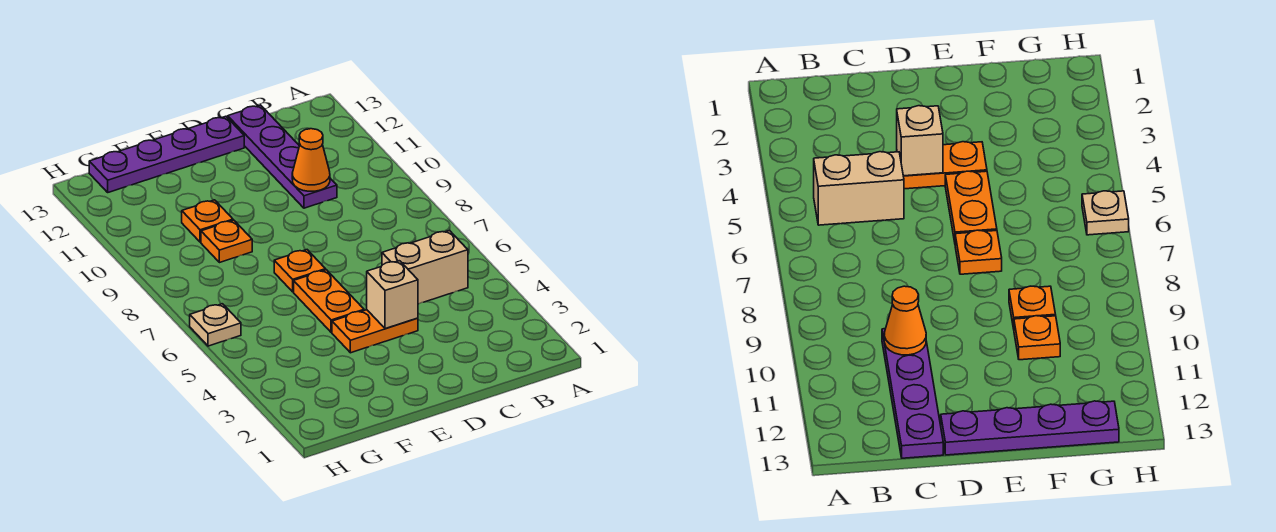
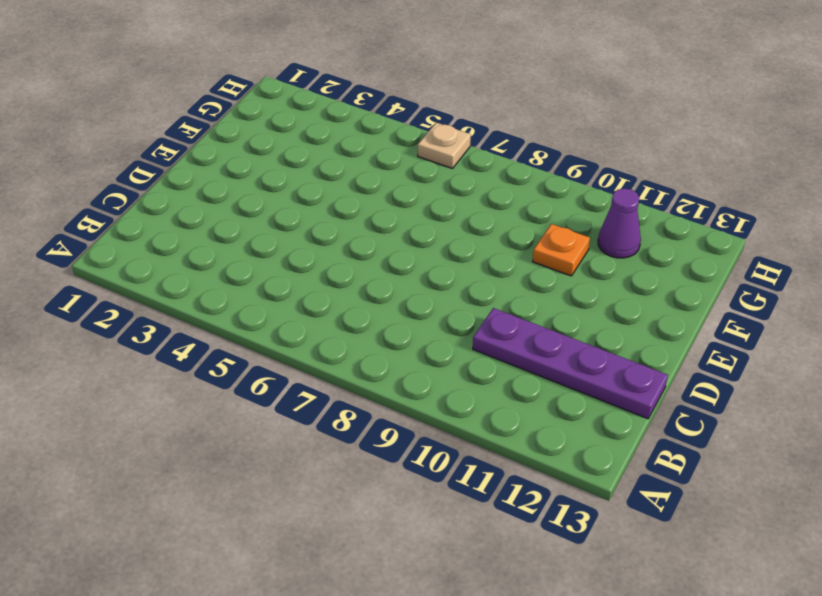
purple 1x1 cone [598,189,641,258] -> none
none -> tan 1x2 brick [382,231,468,304]
none -> orange 1x2 plate [332,310,418,353]

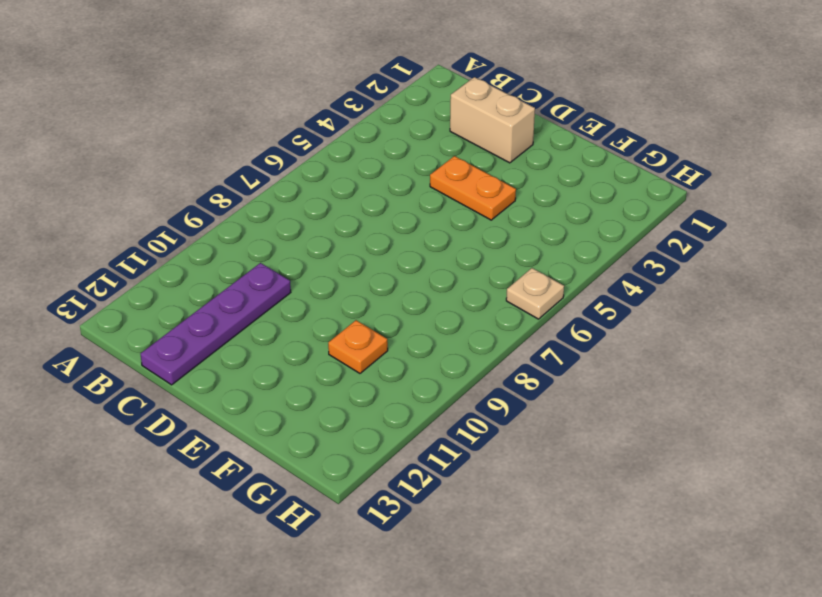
tan 1x2 brick [450,77,535,163] -> tan 1x2 brick moved to [382,231,468,304]
none -> purple 1x4 plate [89,116,244,192]
none -> orange 1x2 plate [294,270,364,332]

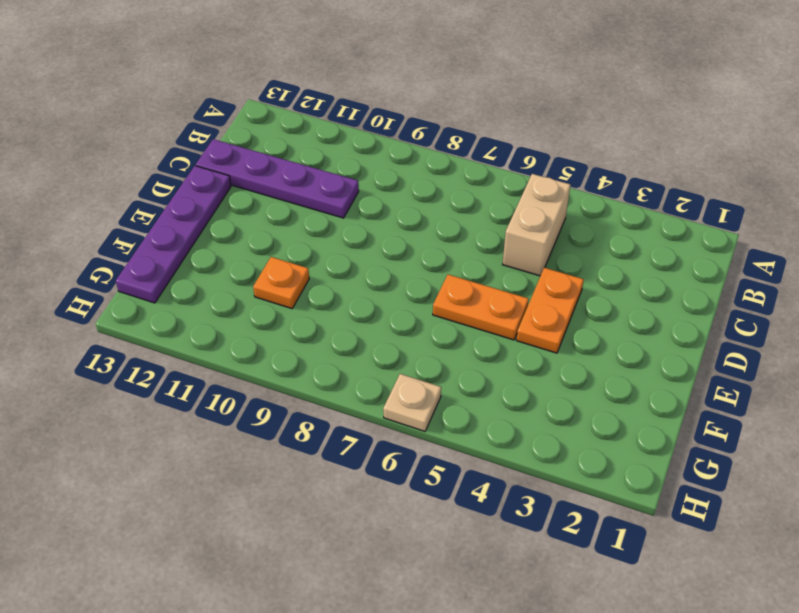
none -> orange 1x1 plate [274,250,326,292]
none -> orange 1x1 plate [201,220,252,263]

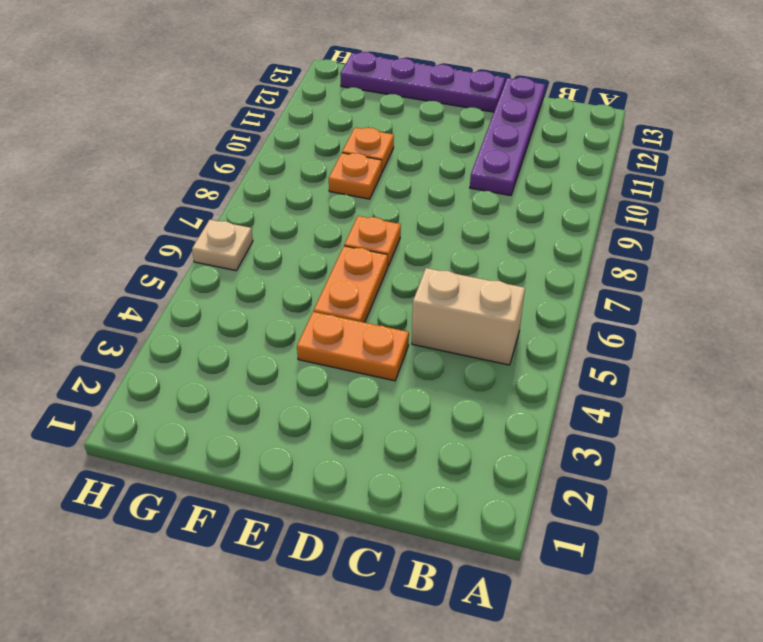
none -> orange 1x1 cone [292,129,330,191]
none -> tan 1x1 brick [367,261,418,329]

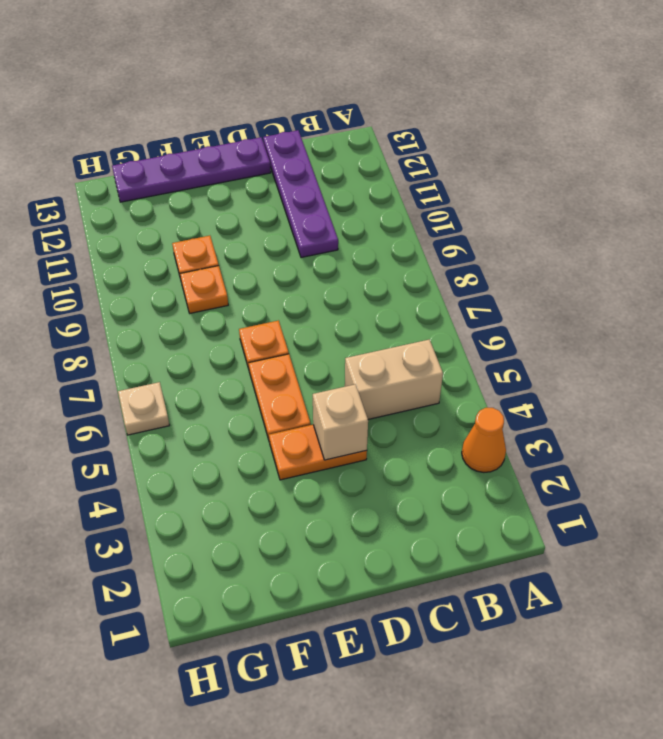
orange 1x1 cone [462,408,506,472] -> orange 1x1 cone moved to [292,129,330,191]

